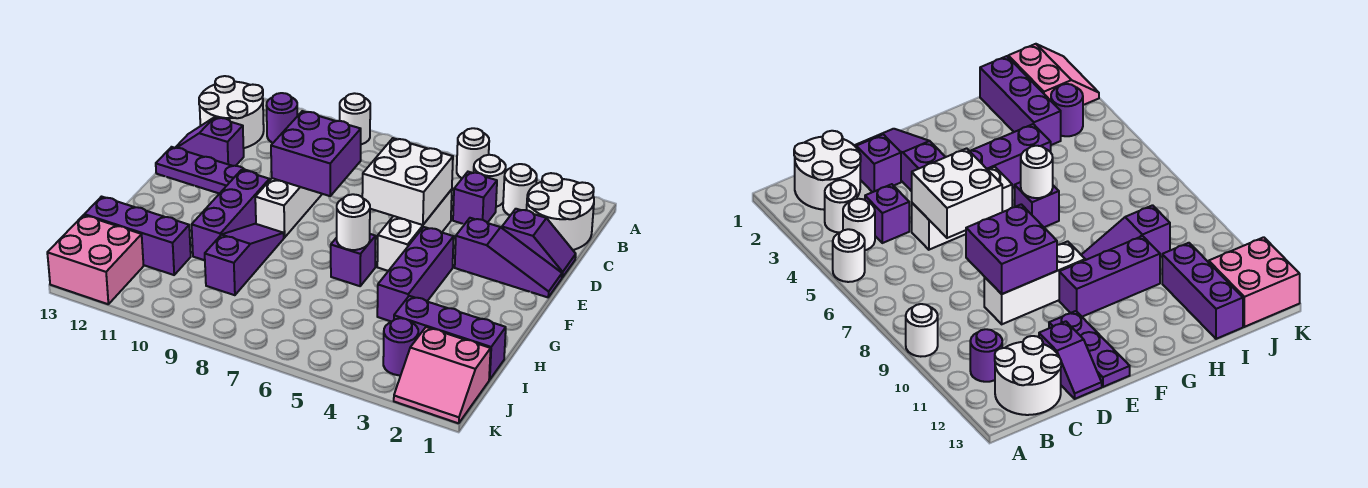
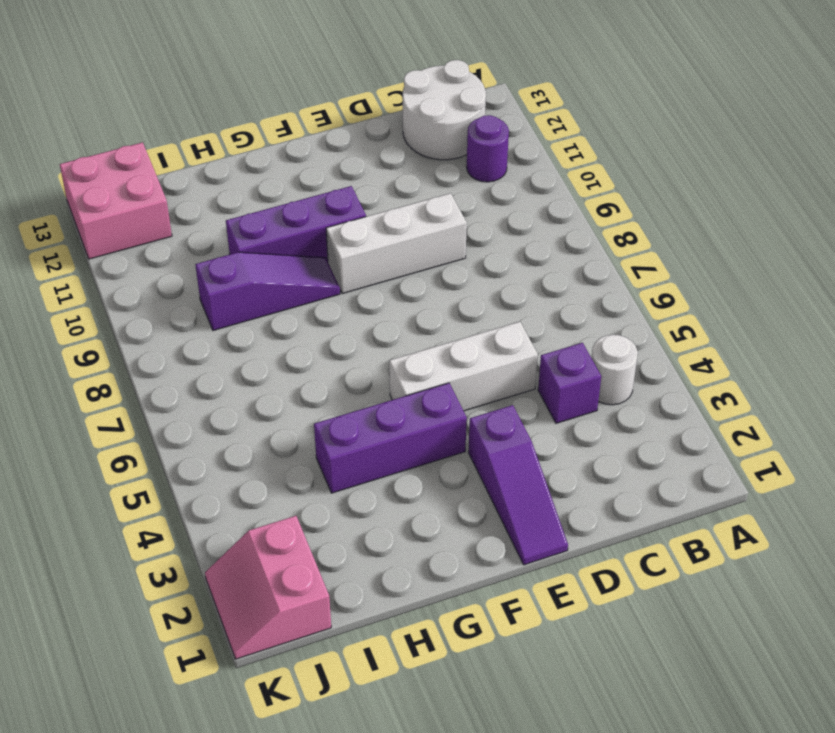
none -> white 1x1 round brick [457,128,489,178]
none -> white 1x1 round brick [340,93,370,144]
none -> white 2x2 round brick [527,173,594,250]

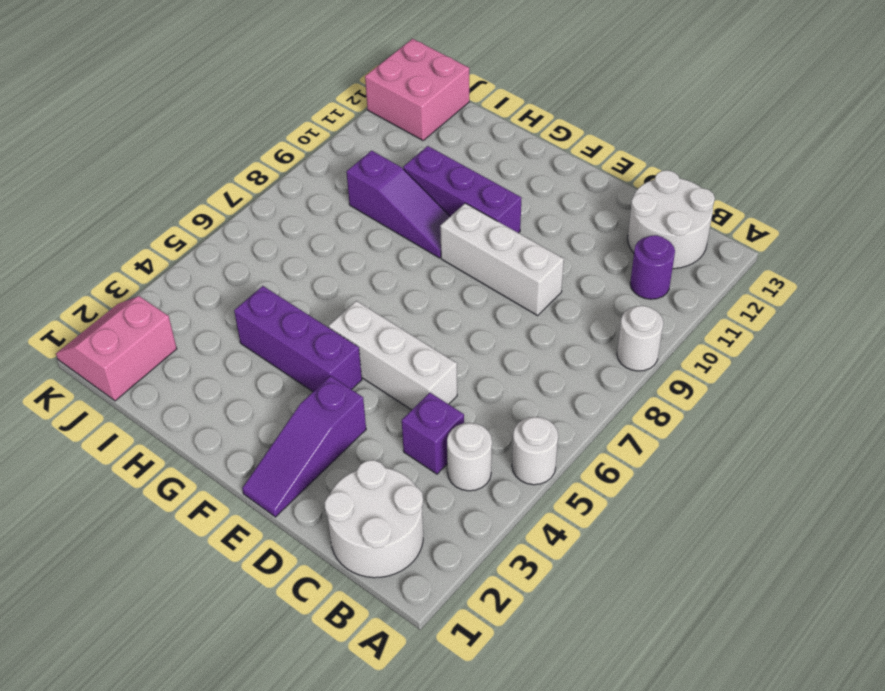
none -> white 1x1 round brick [503,164,537,215]
none -> purple 1x2 slope [502,209,576,278]
none -> purple 1x2 slope [175,117,244,166]

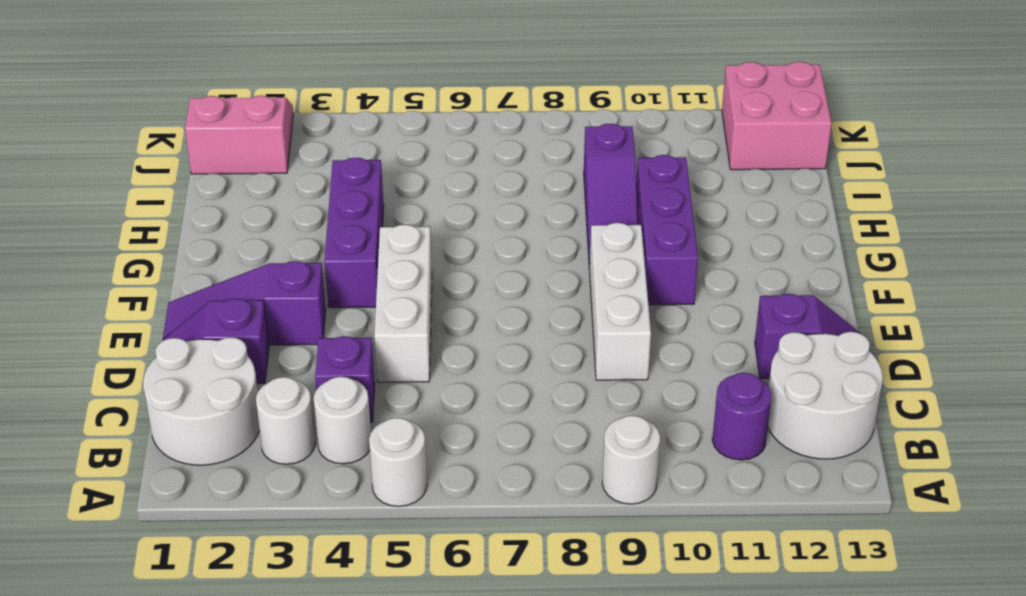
none -> purple 1x3 plate [156,147,256,194]
none -> purple 1x1 brick [331,234,376,286]
none -> purple 1x3 brick [394,296,506,380]

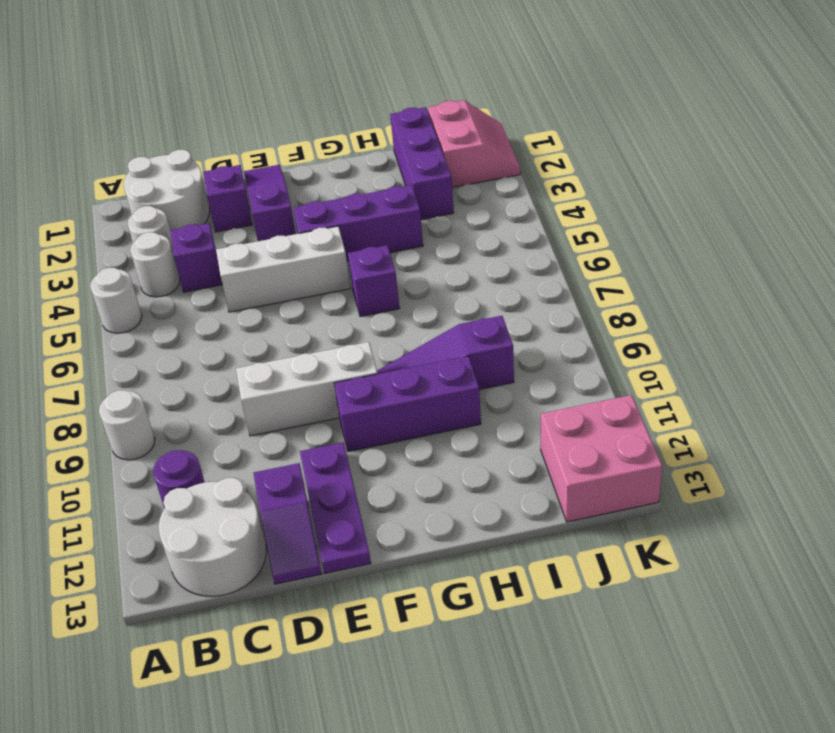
none -> purple 1x3 brick [84,197,191,275]
none -> purple 1x1 round brick [383,318,418,375]
none -> white 2x2 brick [362,138,453,225]

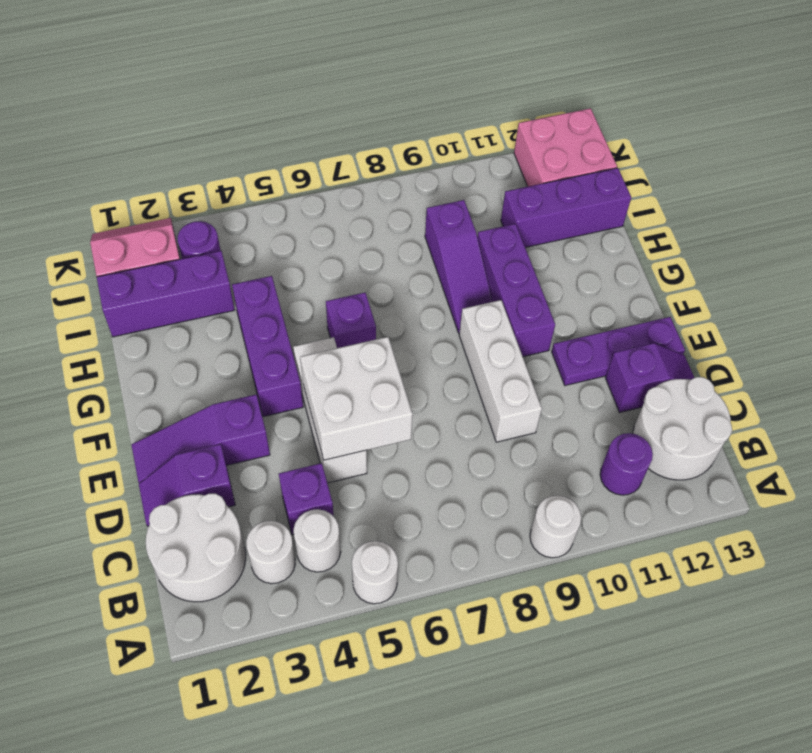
none -> purple 2x2 brick [271,111,361,196]
none -> white 1x1 round brick [337,194,370,250]

